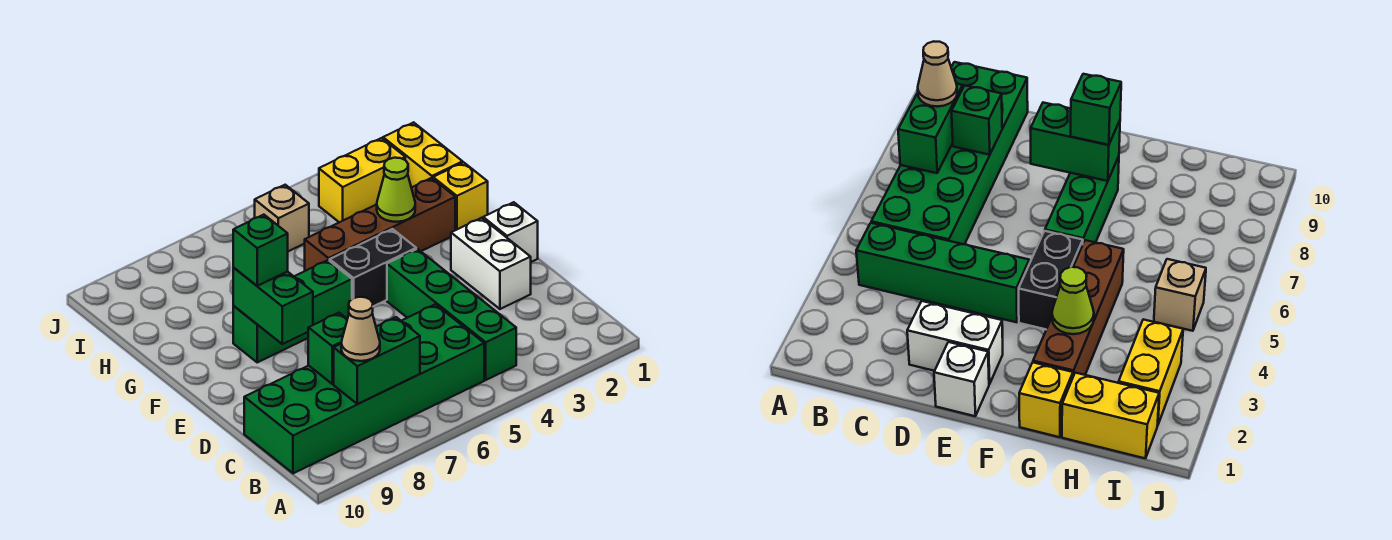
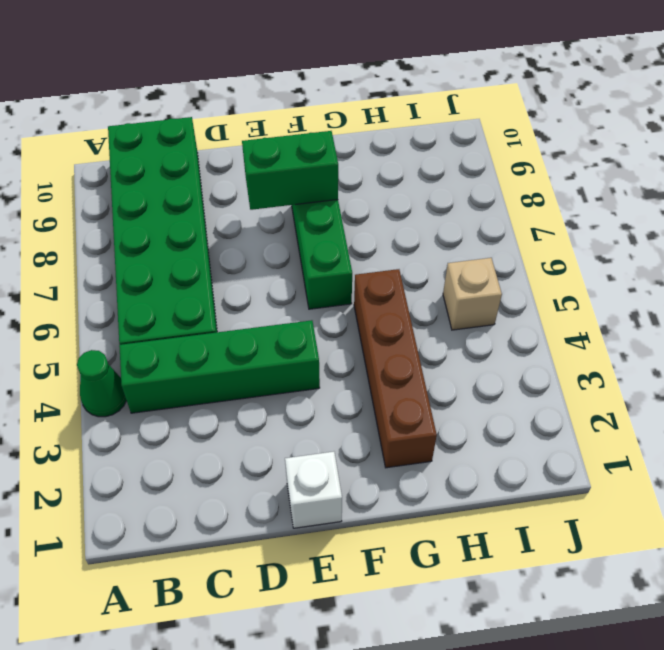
green 1x1 cone [77,350,127,417] -> none
none -> white 1x2 brick [451,218,531,309]
none -> black 1x2 brick [330,229,416,306]
none -> yellow 1x1 brick [433,162,488,230]

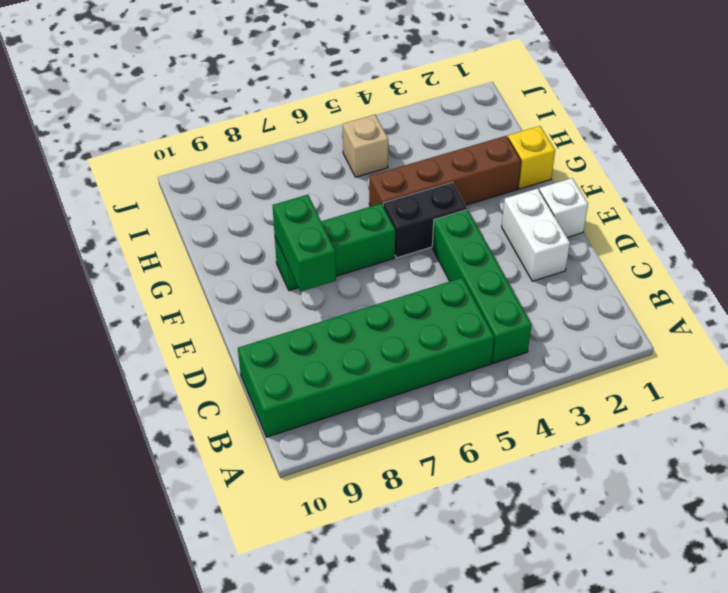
none -> yellow 1x2 brick [383,122,463,188]
none -> yellow 1x2 brick [319,138,405,222]
none -> green 1x2 brick [334,317,420,404]

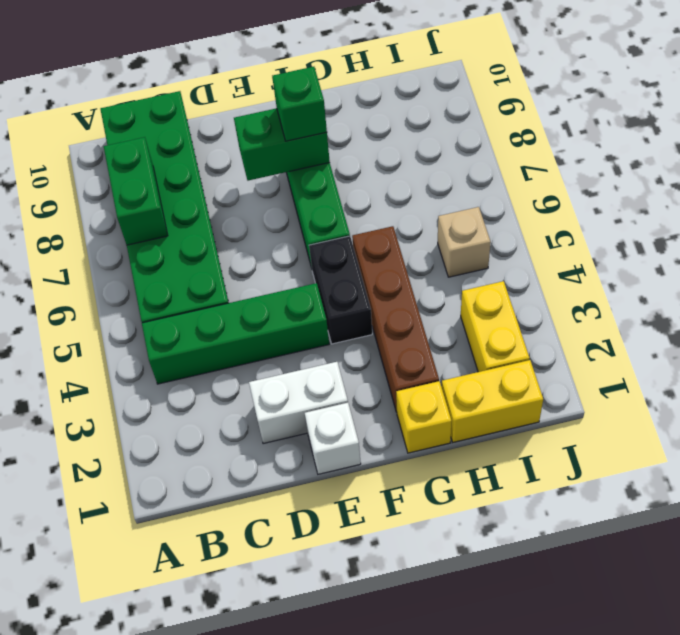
none -> green 1x1 brick [308,313,347,384]
none -> lime 1x1 cone [377,158,415,222]
none -> tan 1x1 cone [341,297,380,361]

